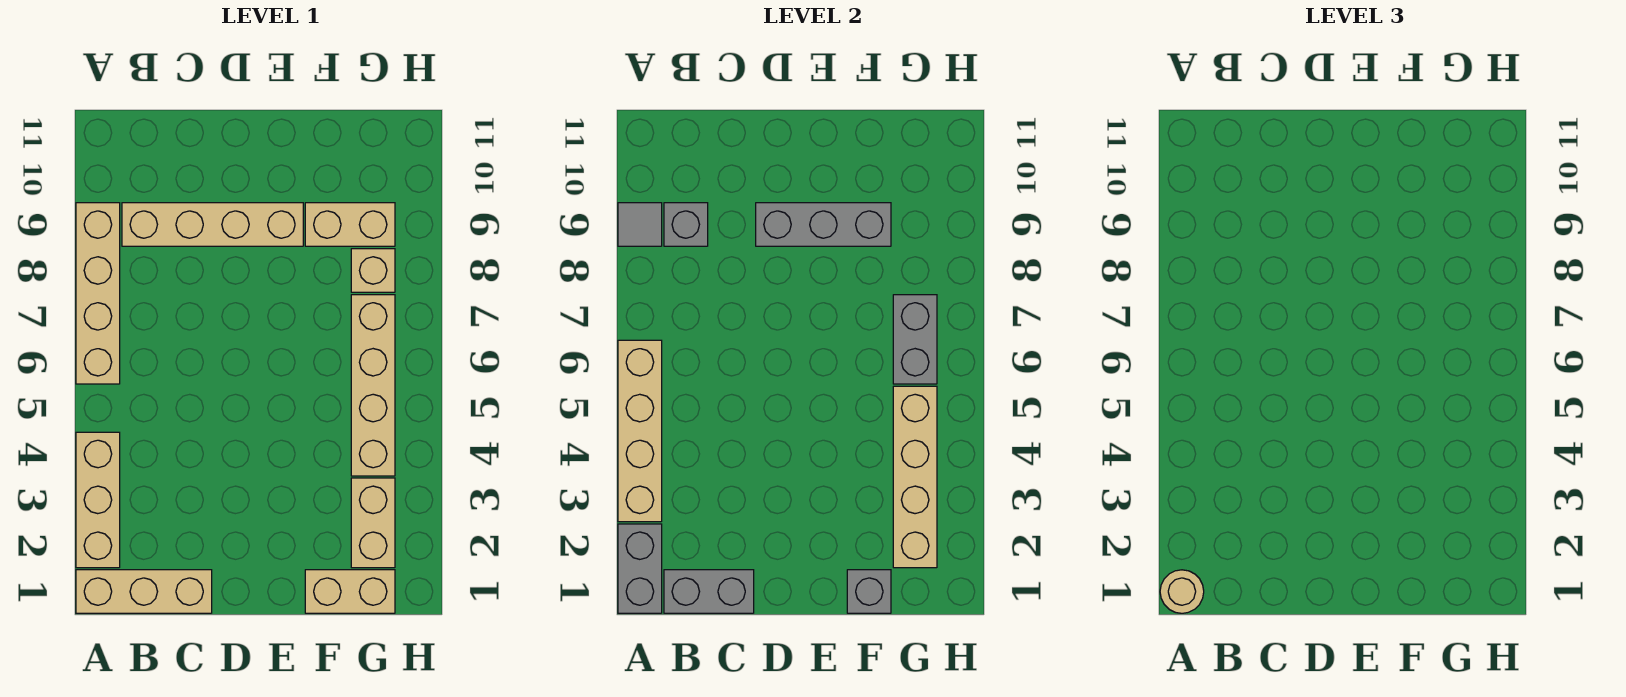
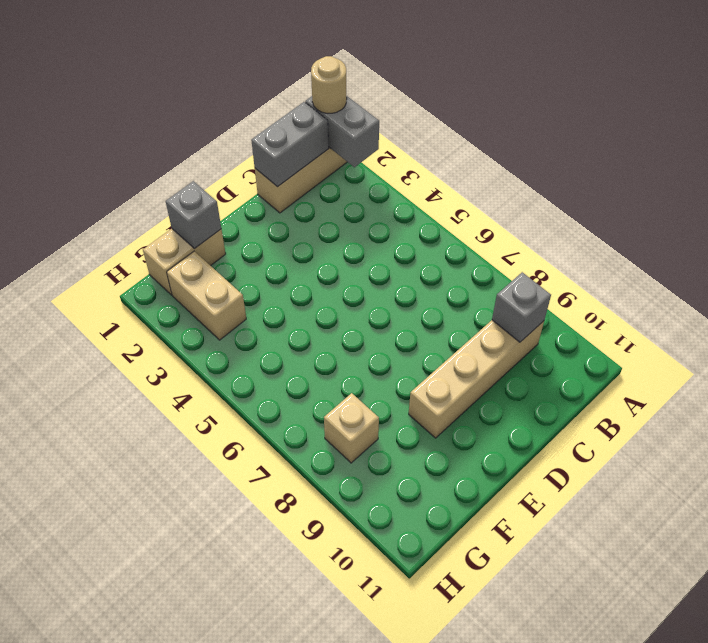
none -> tan 1x3 brick [76,432,120,568]
none -> tan 1x4 brick [76,203,120,384]
none -> tan 1x2 brick [305,203,395,246]

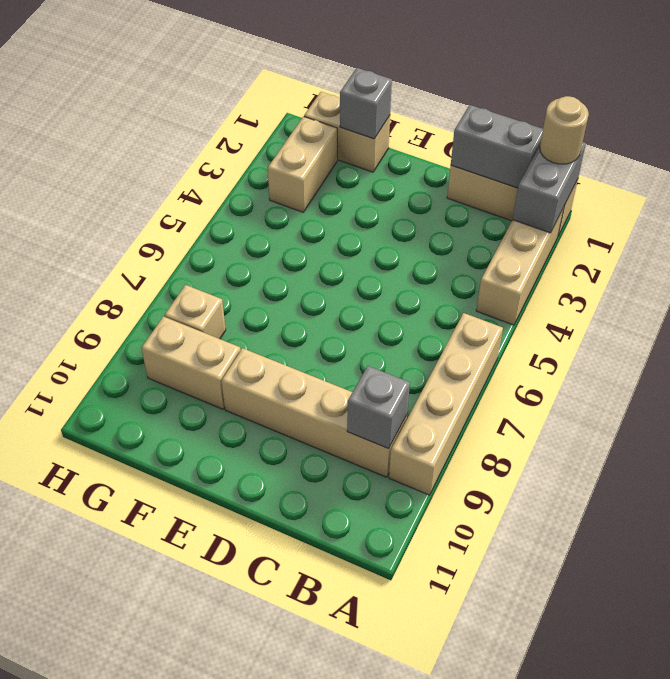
none -> tan 1x4 brick [351,295,395,476]
none -> tan 1x4 brick [618,340,662,522]
none -> grey 1x1 tile [618,203,662,246]

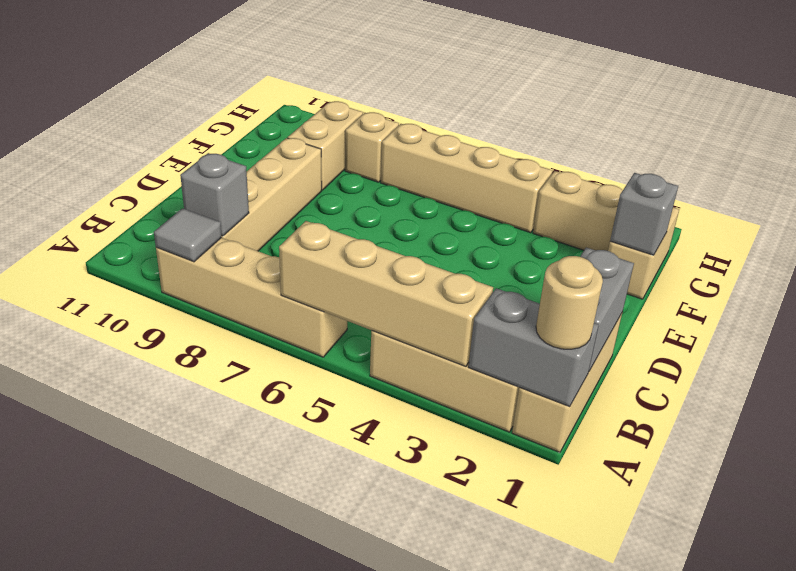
none -> grey 1x3 brick [756,203,891,246]
none -> tan 1x4 brick [893,386,937,568]
none -> grey 1x2 brick [893,295,937,384]

